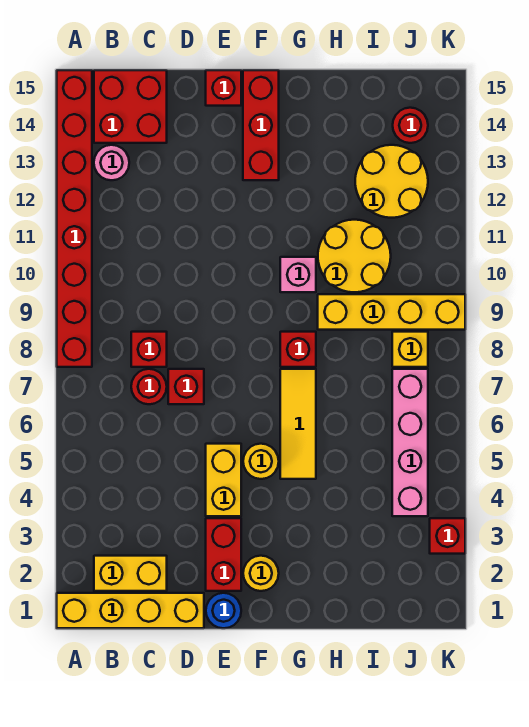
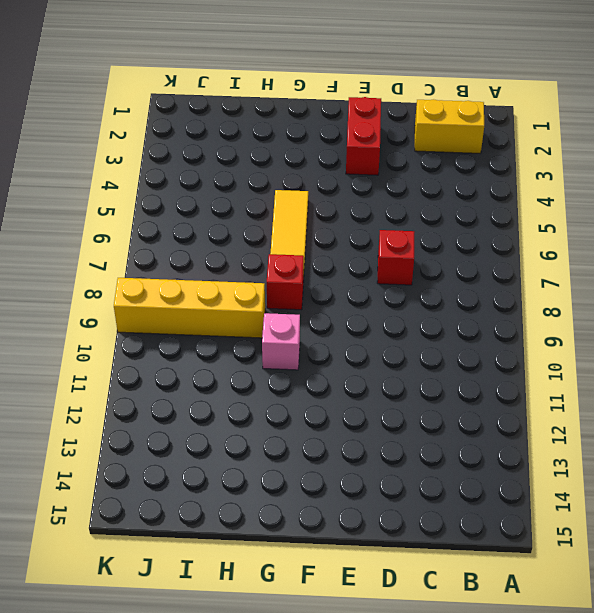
none -> yellow 1x4 brick [57,593,204,628]
none -> red 1x8 brick [57,70,92,367]
none -> pink 1x1 round brick [94,145,129,180]

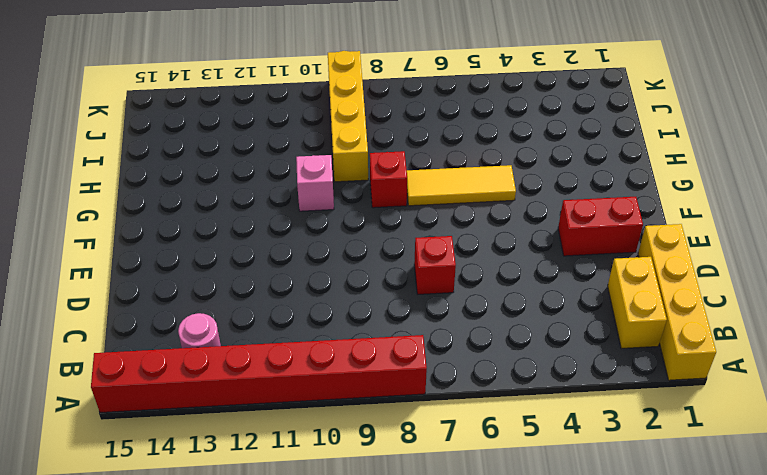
none -> red 2x2 brick [94,70,167,143]
none -> red 1x1 round brick [131,369,167,404]
none -> red 1x1 brick [131,332,167,367]

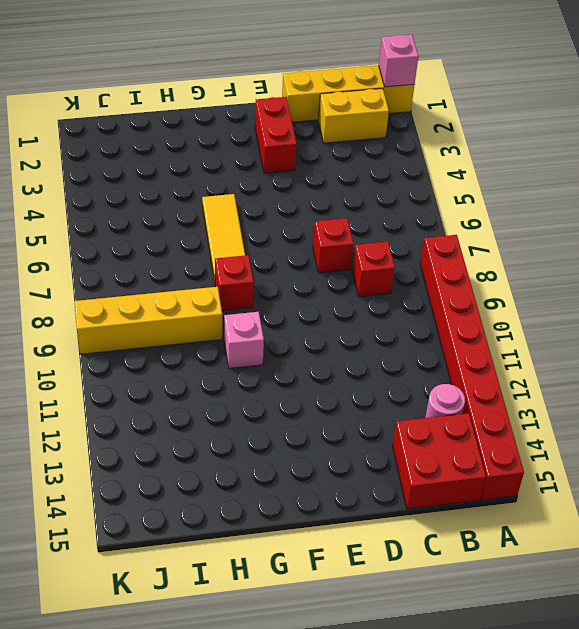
pink 1x1 brick [379,34,418,87] -> none
none -> red 1x1 round brick [131,369,167,404]
none -> blue 1x1 round brick [206,593,241,628]
none -> yellow 1x2 brick [206,444,241,516]

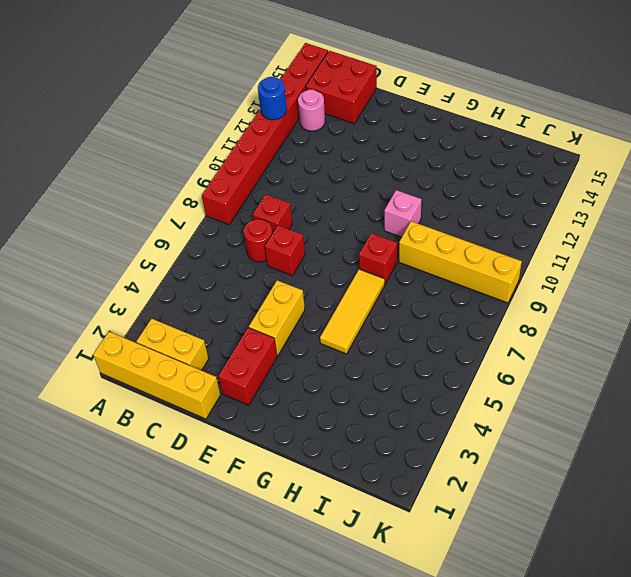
blue 1x1 round brick [258,77,287,120] -> blue 1x1 round brick moved to [206,593,241,628]
none -> red 1x1 brick [206,70,241,106]
none -> yellow 1x1 round brick [243,556,279,591]
none -> yellow 1x1 round brick [243,444,279,479]

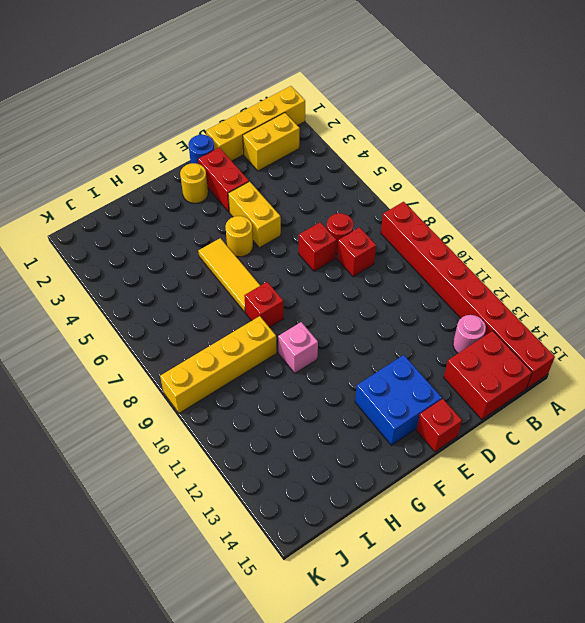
blue 2x2 brick [355,355,442,445] -> red 1x3 brick [243,70,279,180]
none -> yellow 2x2 round brick [318,220,391,292]
none -> yellow 2x2 round brick [355,145,428,218]
none -> pink 1x4 brick [392,369,428,516]

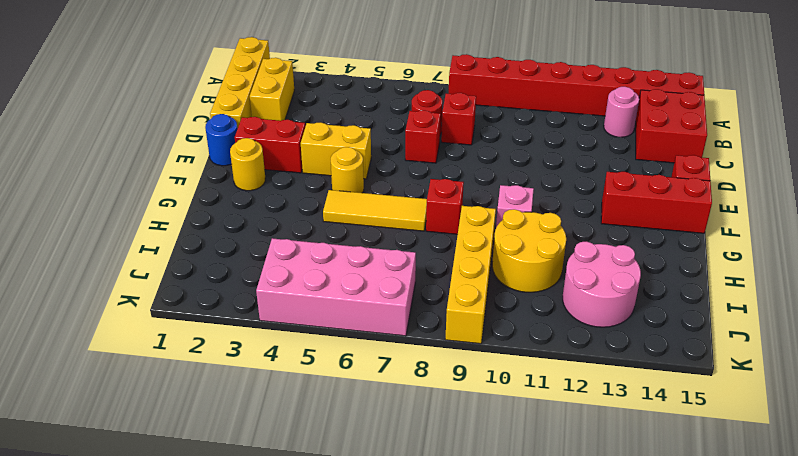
pink 2x2 round brick [563,242,641,327] -> yellow 2x2 round brick [355,145,428,218]
pink 2x4 brick [256,238,416,336] -> pink 1x4 brick [392,369,428,516]
none -> yellow 1x1 brick [392,332,428,367]
none -> red 1x1 round brick [393,108,428,143]
none -> red 1x1 brick [430,518,465,554]

